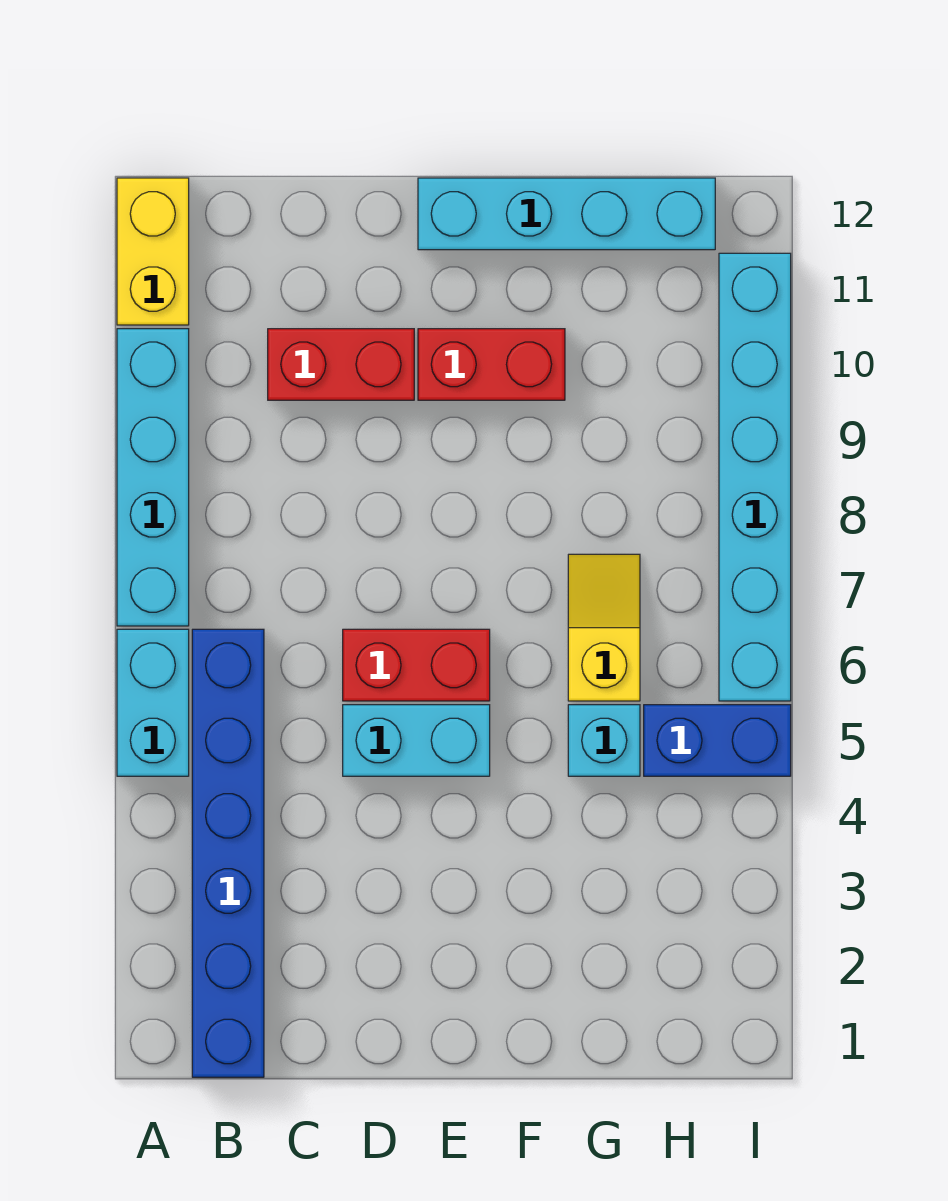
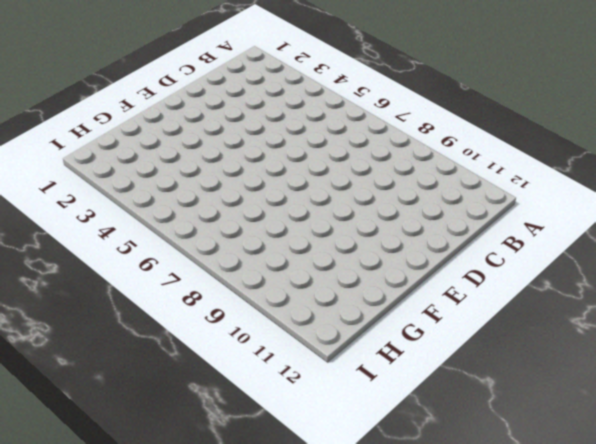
none -> cyan 1x2 brick [117,629,189,776]
none -> cyan 1x4 brick [117,329,189,626]
none -> yellow 1x2 brick [117,178,189,325]

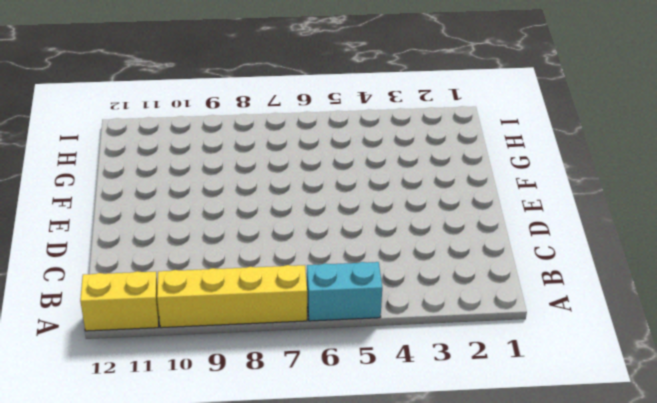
yellow 1x4 brick [157,265,307,328] -> cyan 1x4 brick [117,329,189,626]
none -> blue 1x6 brick [192,629,264,1077]
none -> red 1x2 brick [268,329,414,400]
none -> cyan 1x2 brick [343,705,490,776]

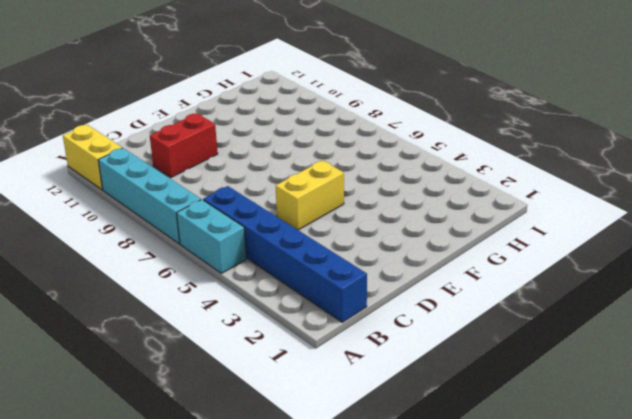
yellow 1x2 brick [276,160,344,230] -> cyan 1x2 brick [343,705,490,776]
none -> red 1x2 brick [343,629,490,701]
none -> red 1x2 brick [418,329,565,400]
none -> cyan 1x4 brick [418,178,715,250]

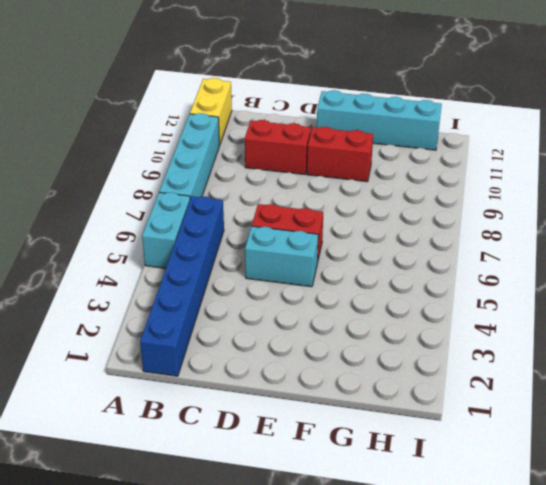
none -> cyan 1x1 brick [568,705,640,776]
none -> yellow 1x2 slope [568,554,640,701]
none -> blue 1x2 brick [644,705,791,776]

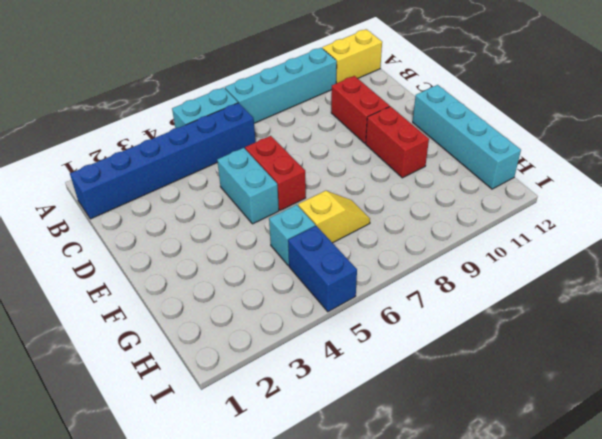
none -> cyan 1x6 brick [719,253,791,701]

